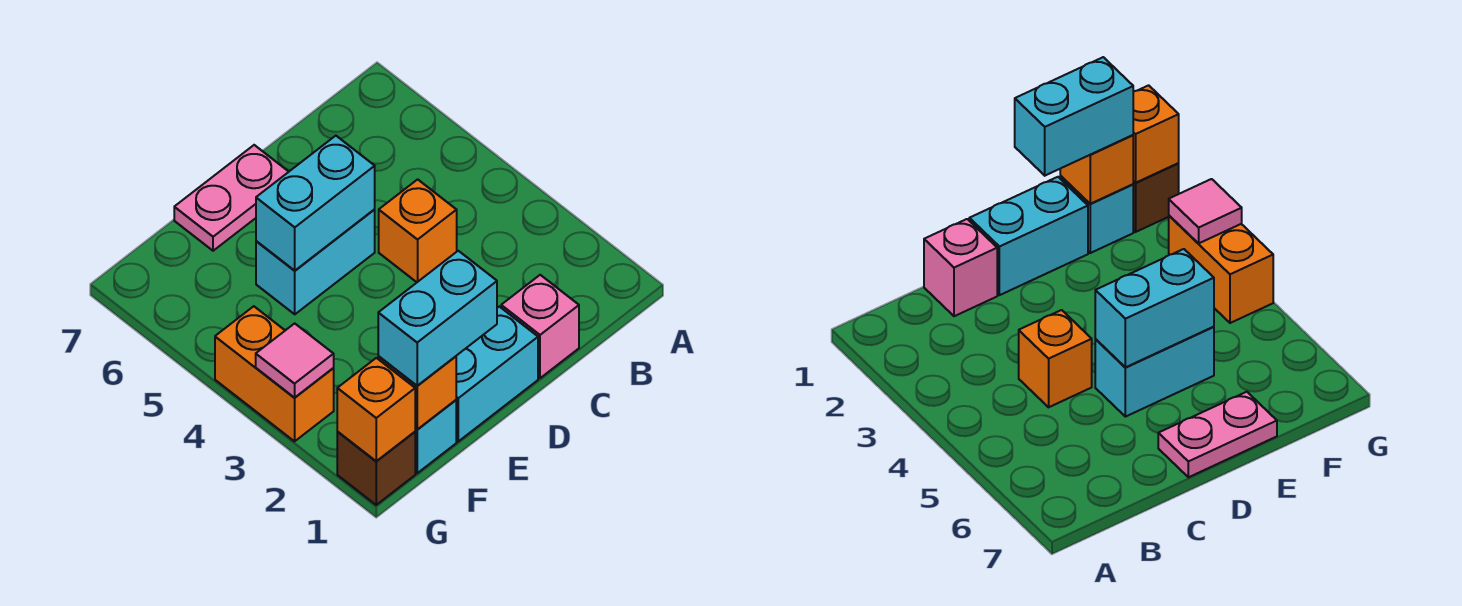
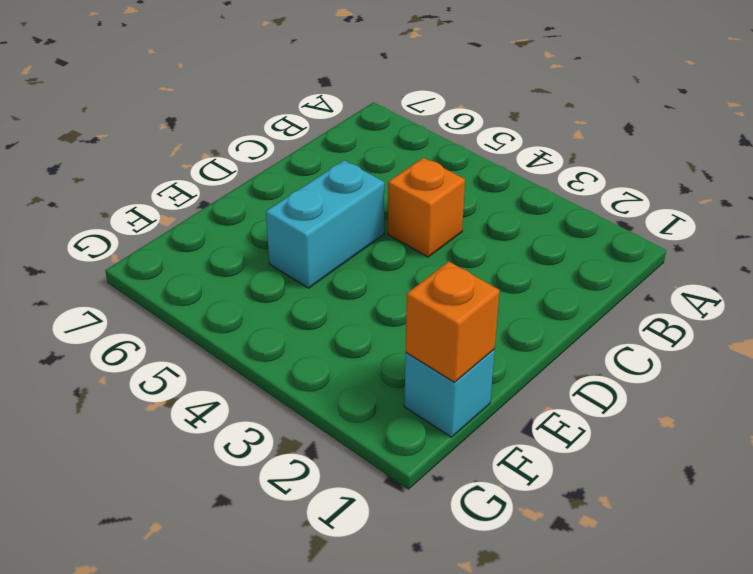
none -> pink 1x1 brick [501,275,579,378]
none -> cyan 1x2 brick [456,307,538,442]
none -> pink 1x2 plate [174,145,289,251]

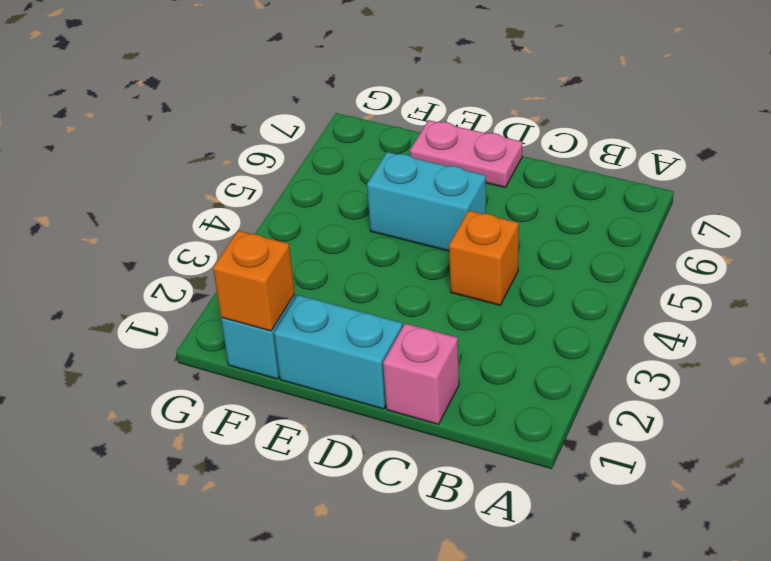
none -> brown 1x1 brick [337,432,415,505]
none -> orange 1x2 brick [215,306,334,441]
none -> cyan 1x2 brick [256,136,375,271]

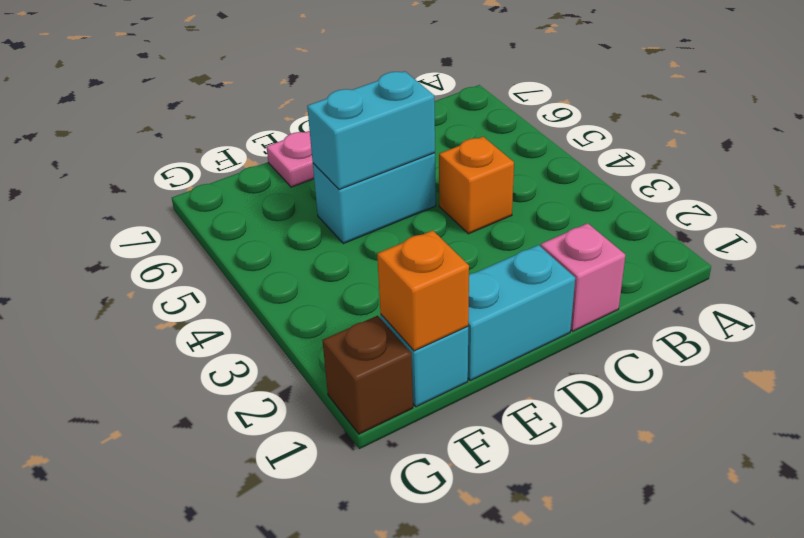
none -> orange 1x2 brick [215,306,334,441]
none -> orange 1x1 brick [337,358,415,461]
none -> pink 1x1 tile [256,323,334,398]

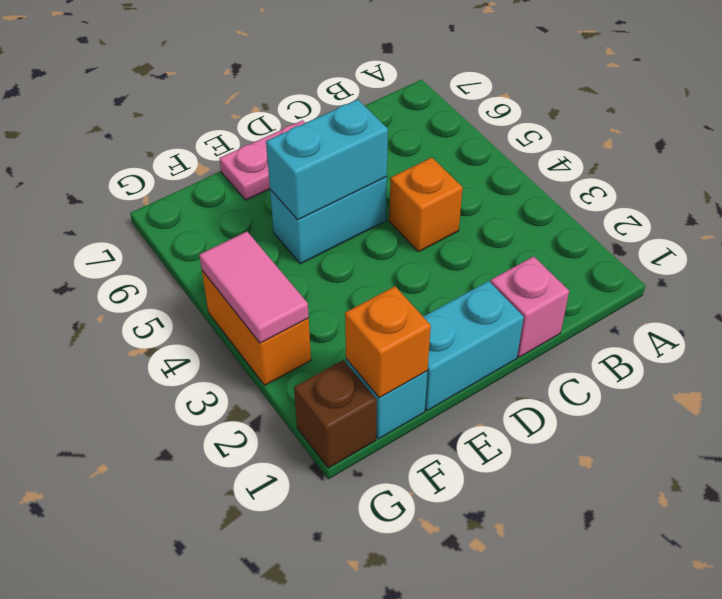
pink 1x2 tile [199,232,309,343] -> pink 1x1 tile [256,323,334,398]
none -> orange 1x1 brick [337,358,415,461]
none -> cyan 1x2 brick [378,251,497,386]

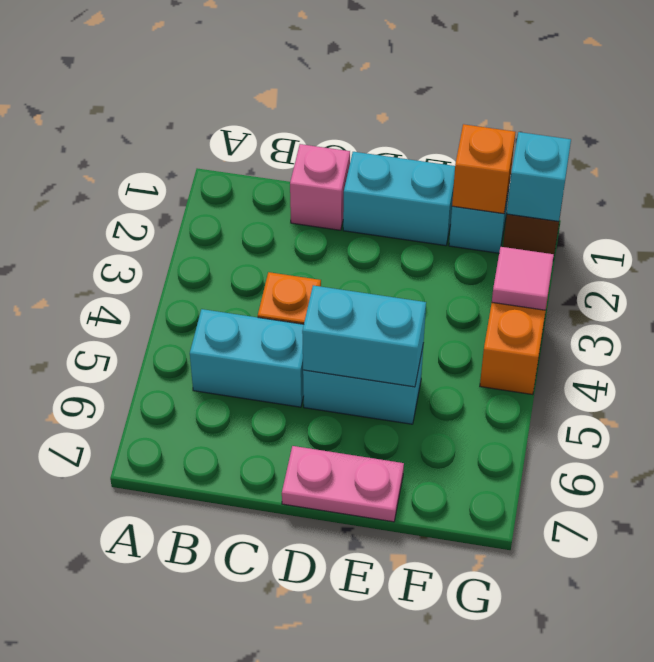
cyan 1x2 brick [190,309,304,407] -> cyan 1x2 brick moved to [378,251,497,386]
cyan 1x1 brick [507,132,571,221] -> orange 1x1 brick [337,358,415,461]

